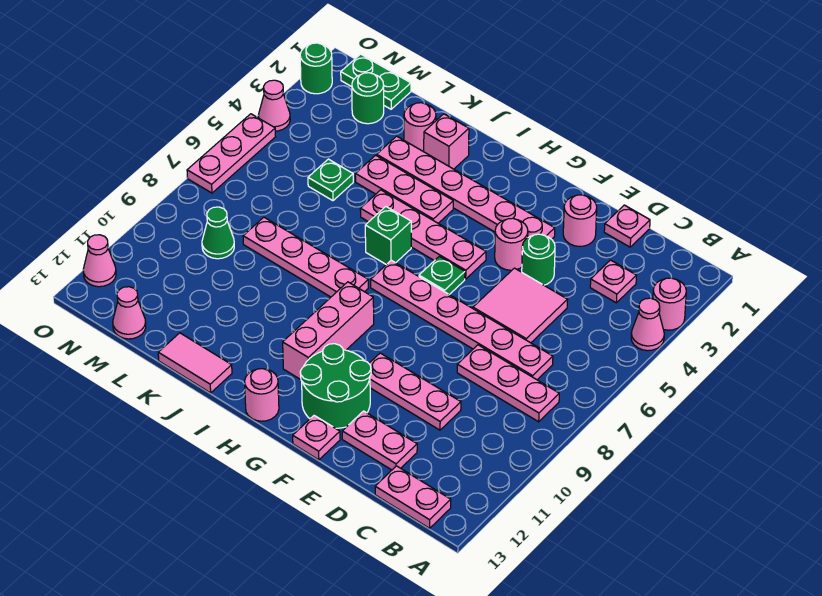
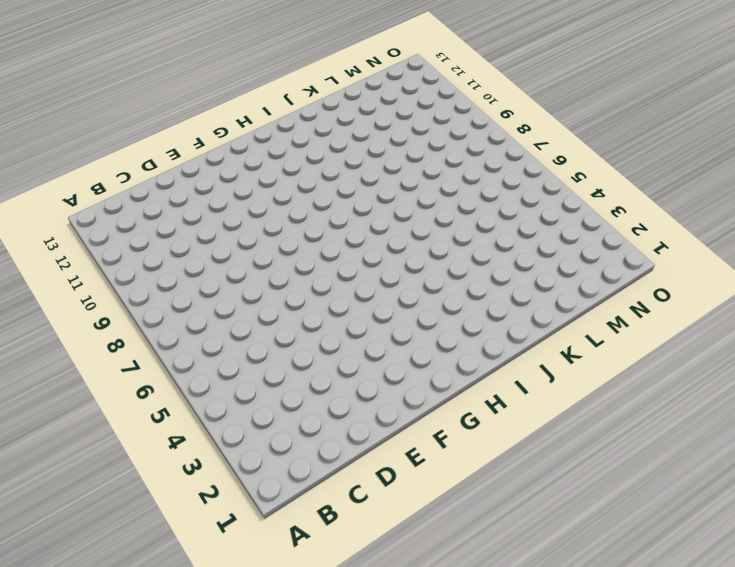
none -> pink 1x1 round brick [653,278,686,330]
none -> pink 1x1 cone [631,298,664,351]
none -> pink 1x3 plate [457,345,559,422]
none -> pink 1x2 plate [375,466,451,528]

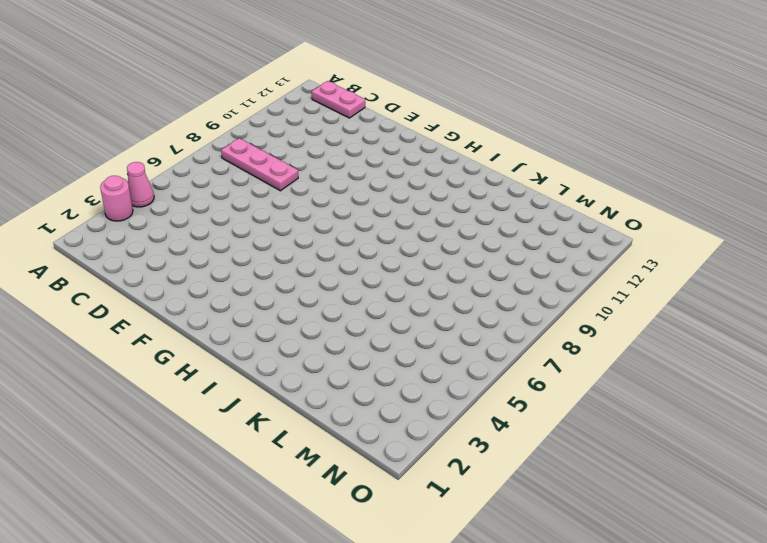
none -> pink 1x1 plate [590,260,637,303]
none -> pink 1x6 plate [371,260,553,380]
none -> pink 1x1 plate [604,205,650,247]
none -> pink 2x2 tile [473,268,568,343]

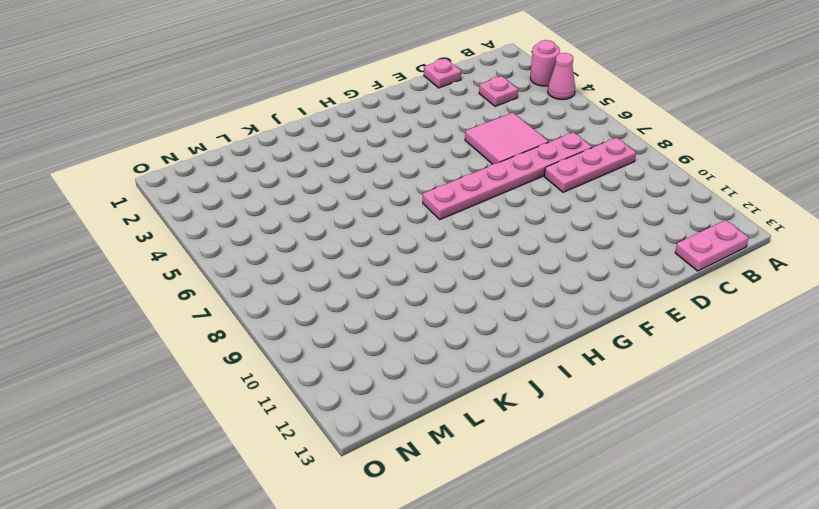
none -> pink 1x3 plate [369,353,461,430]
none -> pink 1x2 plate [342,411,417,470]
none -> pink 1x1 round brick [563,195,597,246]
none -> green 1x1 round brick [522,234,555,285]

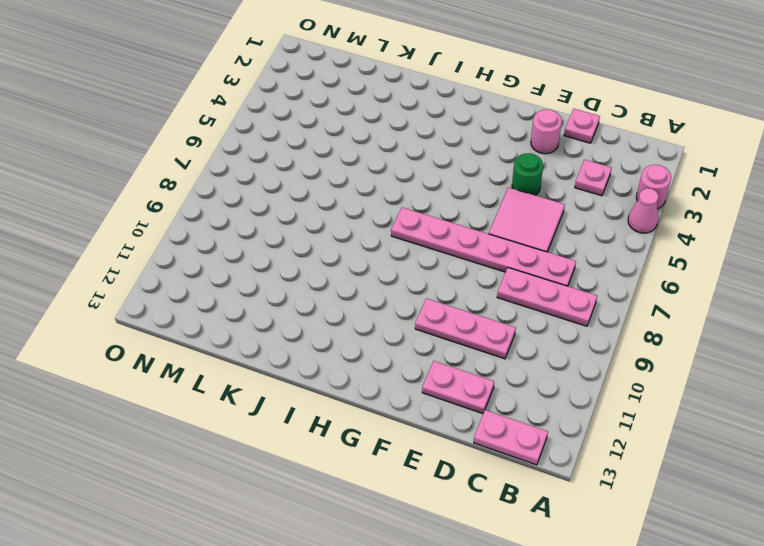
none -> pink 1x6 plate [377,136,555,239]
none -> pink 1x1 round brick [495,218,528,270]
none -> green 2x2 round brick [300,344,371,428]
none -> pink 1x1 plate [293,416,340,460]

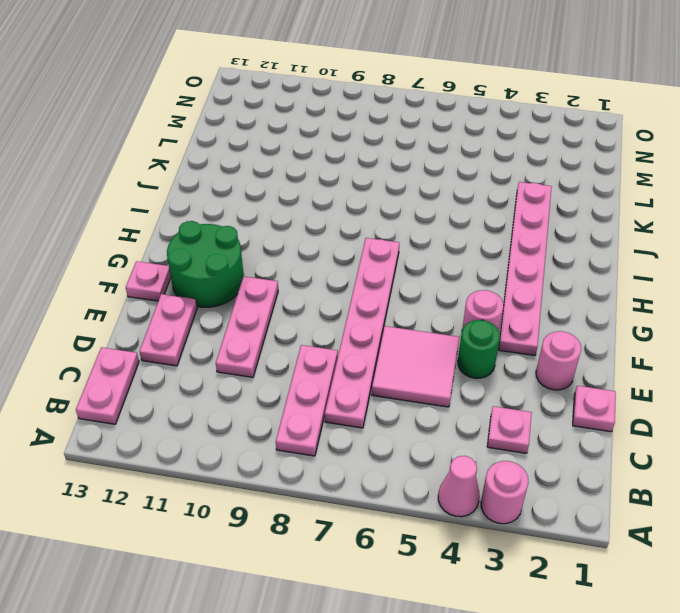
none -> pink 1x4 plate [360,190,486,279]
none -> green 1x1 plate [419,256,465,295]
none -> pink 1x3 brick [283,282,374,380]
none -> pink 1x1 round brick [245,369,279,421]

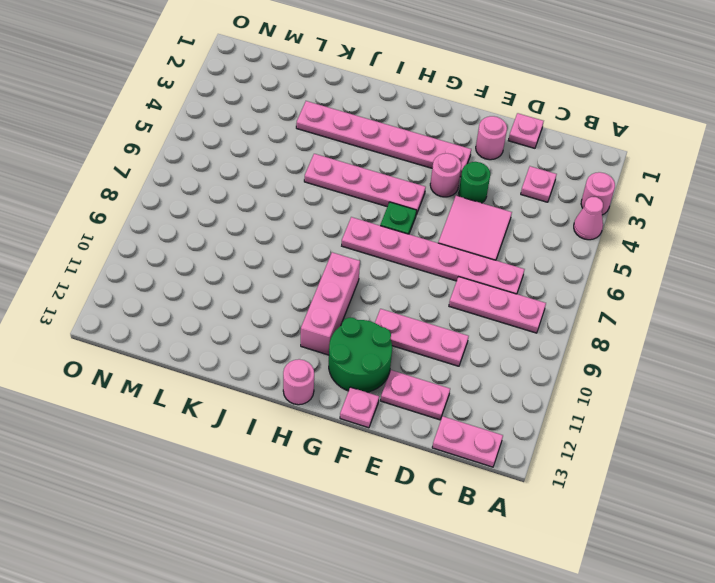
none -> pink 1x3 plate [355,155,453,223]
none -> green 1x1 brick [365,207,411,265]
none -> pink 1x4 plate [243,217,368,297]
none -> pink 1x1 brick [424,114,469,169]

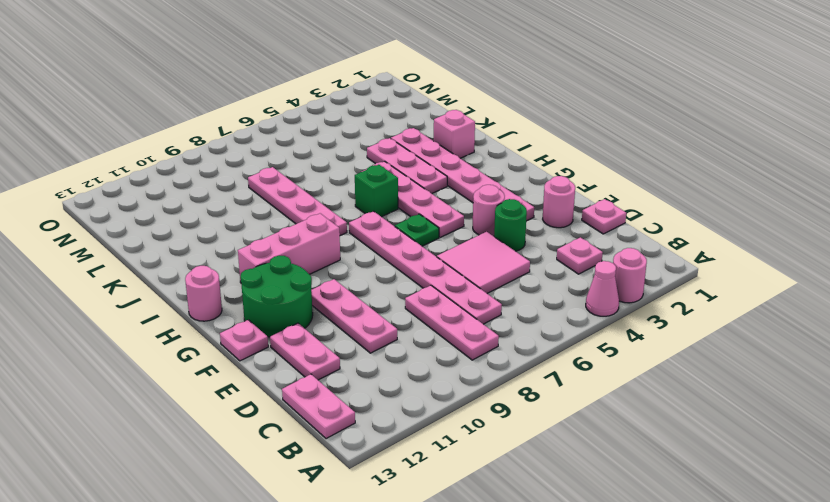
none -> pink 1x2 tile [158,333,232,393]
none -> pink 1x1 round brick [404,103,436,152]
none -> green 1x1 plate [308,159,353,201]
none -> green 1x2 plate [341,54,411,109]

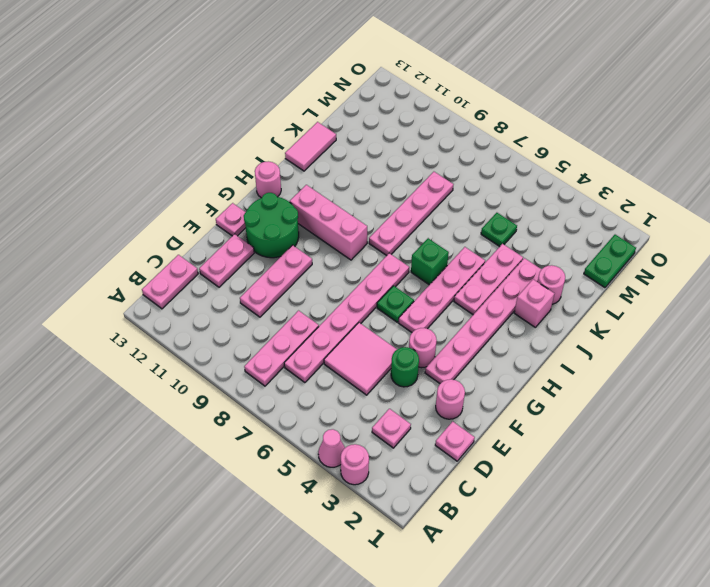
none -> green 1x1 round brick [352,73,384,124]
none -> green 1x1 cone [202,207,234,259]
none -> pink 1x1 cone [113,287,146,339]
none -> green 1x1 round brick [300,43,332,94]

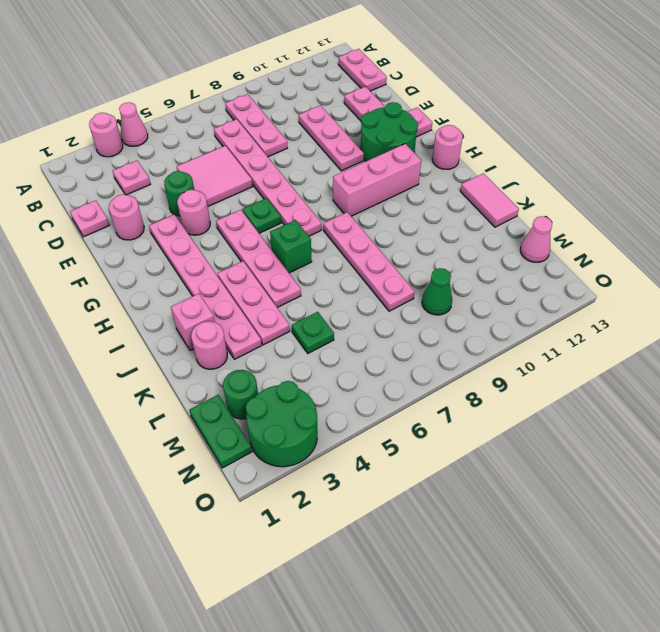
green 2x2 round brick [246,381,317,467] -> green 1x1 round brick [300,43,332,94]
none -> pink 1x1 cone [258,80,290,131]
none -> pink 1x3 plate [187,114,275,193]
none -> pink 1x1 cone [83,235,116,287]

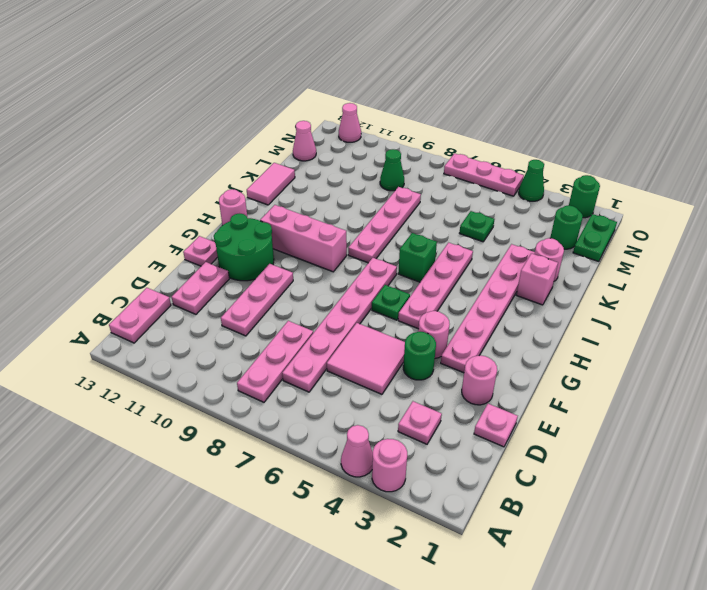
green 1x1 cone [519,160,544,201] -> pink 1x1 cone [258,80,290,131]
none -> pink 1x3 plate [355,155,453,223]

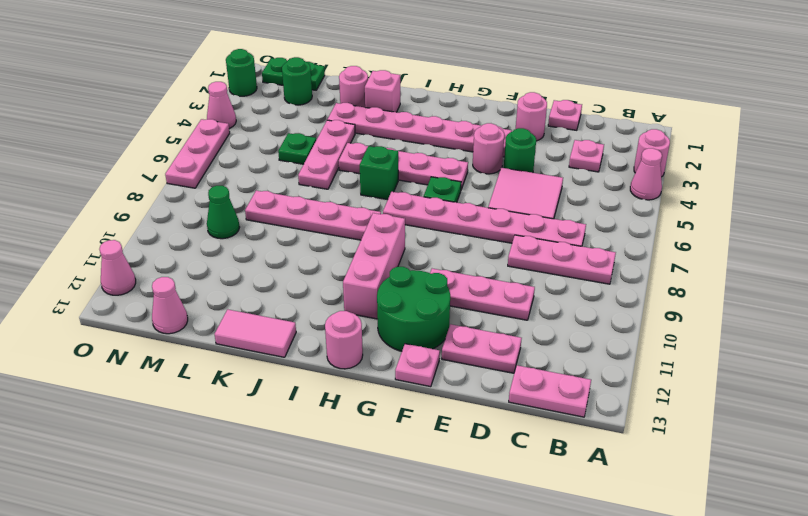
pink 1x3 plate [298,120,355,189] -> pink 1x3 plate turned to [355,155,453,223]

